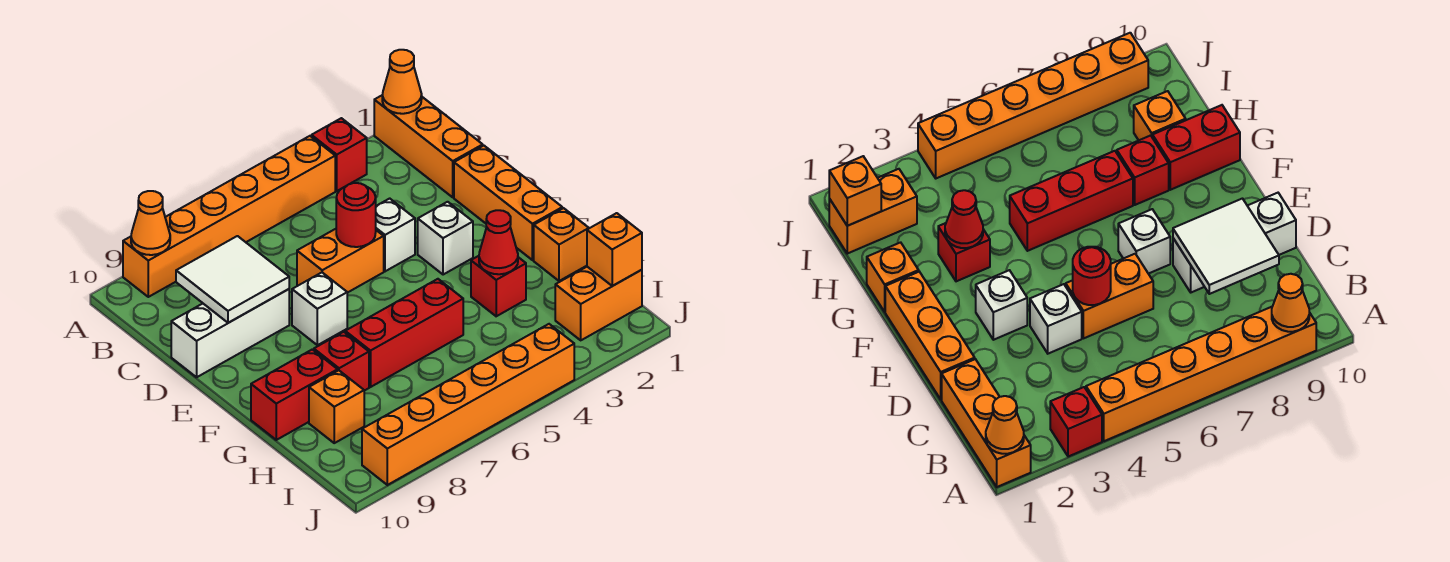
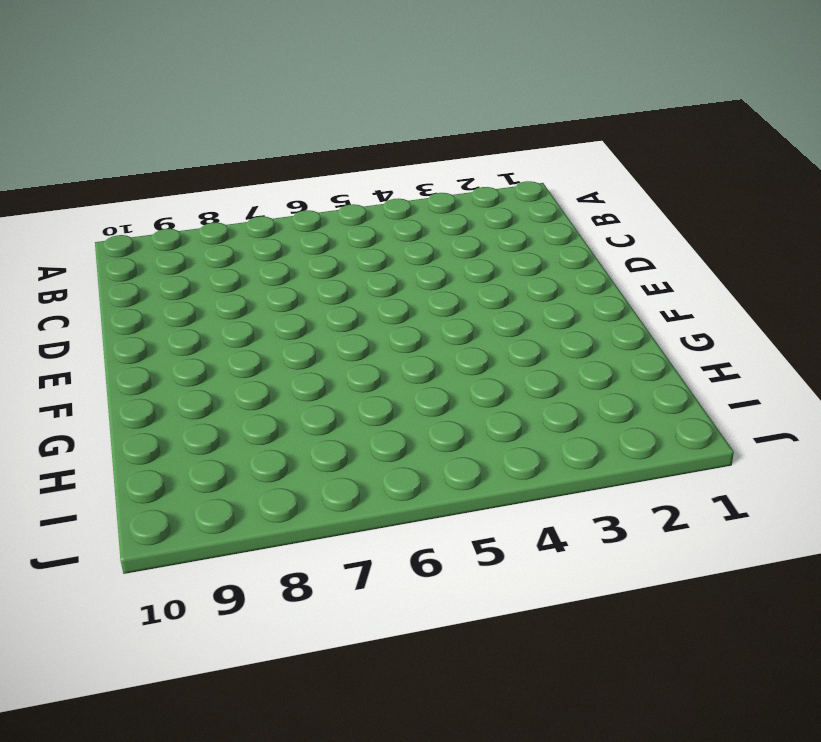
none -> orange 1x3 brick [374,96,483,197]
none -> red 1x1 brick [312,118,367,191]
none -> orange 1x6 brick [123,136,335,297]

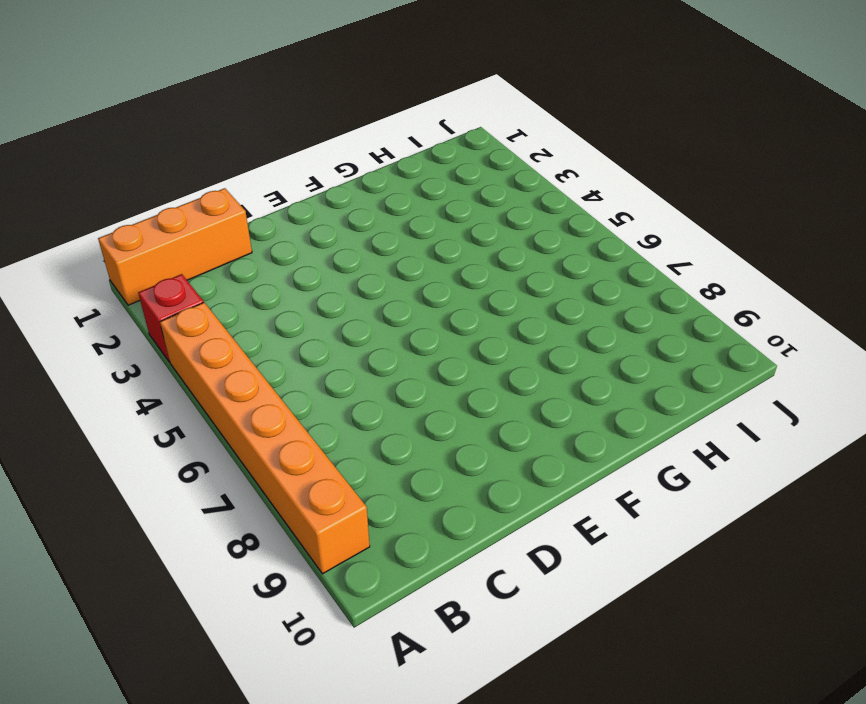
none -> orange 1x3 brick [454,146,562,260]
none -> white 1x1 brick [376,198,415,271]
none -> orange 1x2 brick [297,229,384,293]

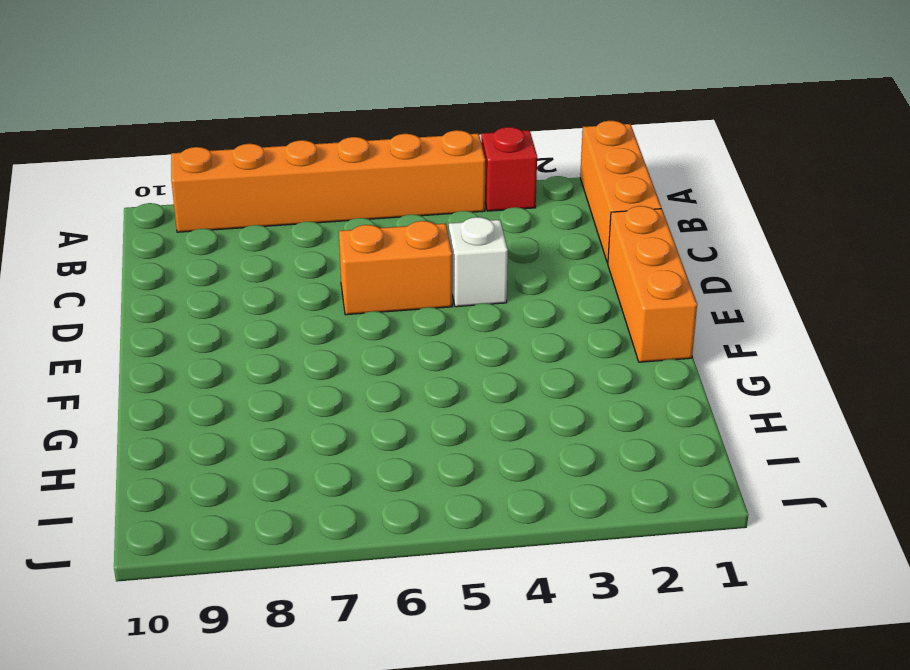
none -> white 1x3 brick [171,289,289,377]
none -> white 1x1 brick [418,202,473,275]
none -> white 1x1 brick [292,273,347,345]

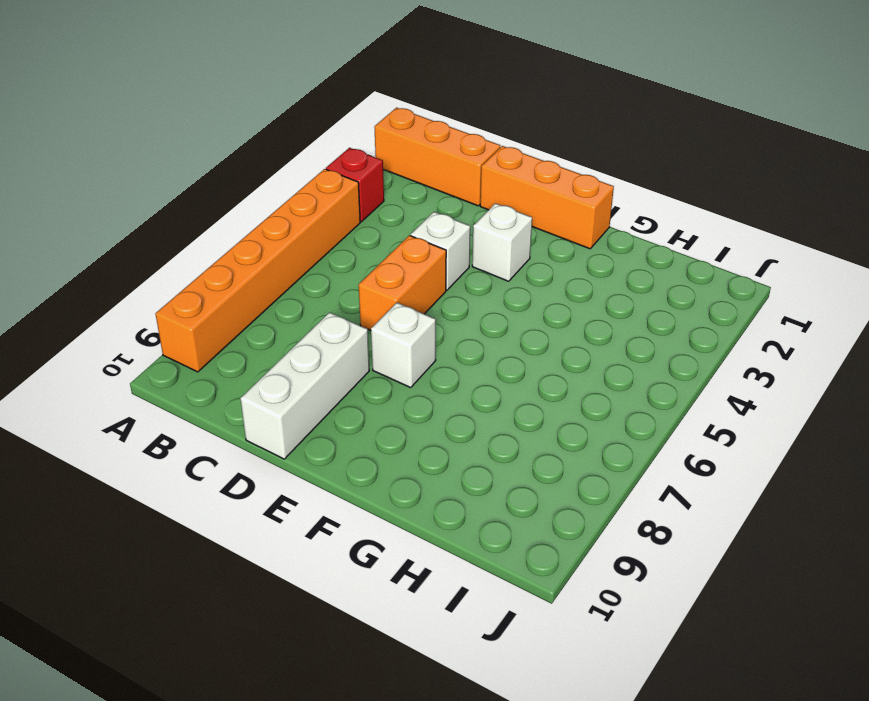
none -> orange 1x1 brick [534,208,589,281]
none -> red 1x1 brick [471,256,526,316]
none -> red 1x3 brick [345,279,463,387]

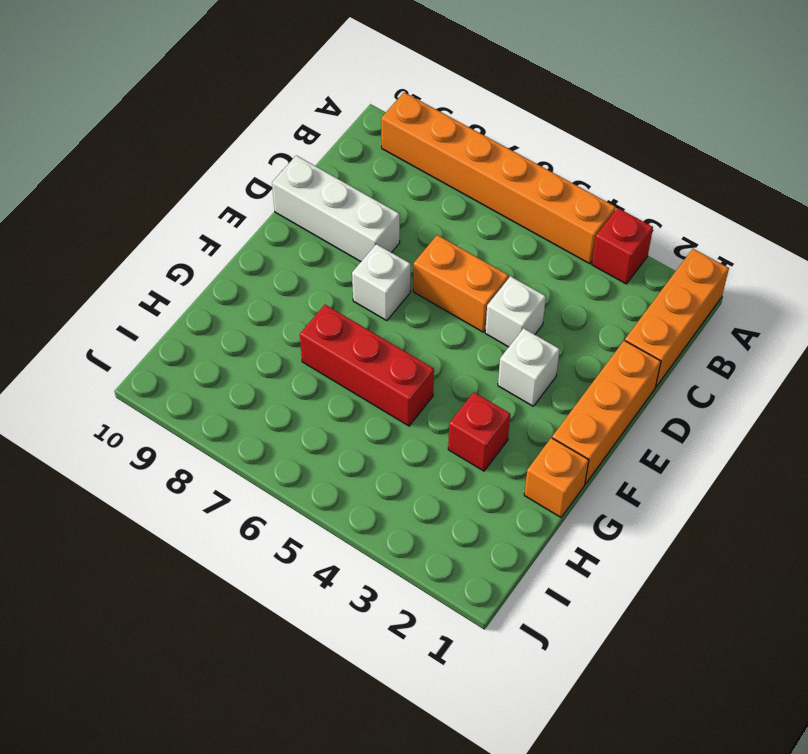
none -> red 1x1 brick [314,332,369,391]
none -> red 1x2 brick [251,349,338,440]
none -> orange 1x1 brick [309,370,364,443]

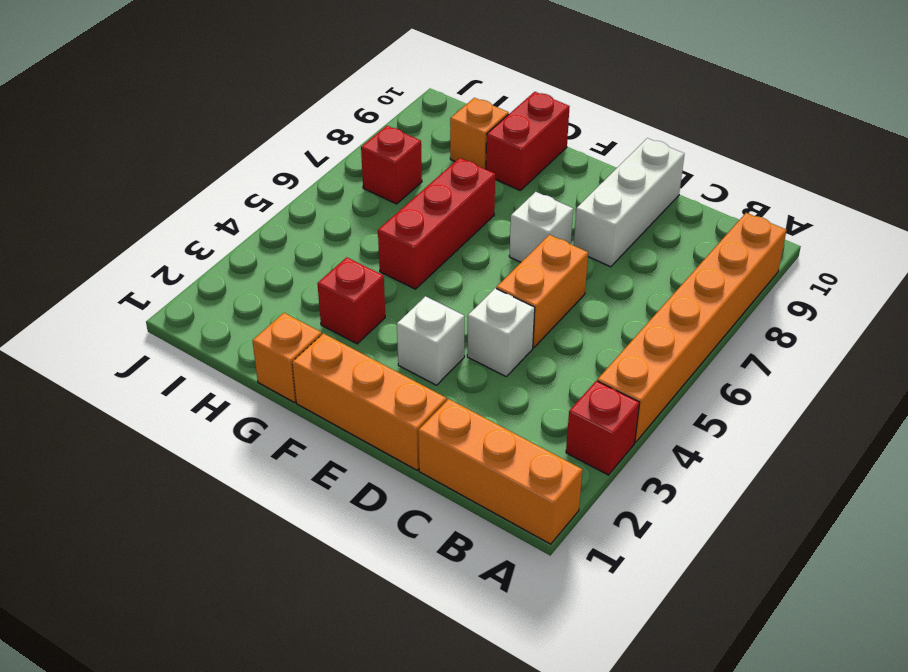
red 1x1 brick [361,126,422,204] -> red 1x1 brick moved to [314,332,369,391]
none -> orange 1x2 brick [555,267,642,340]
none -> orange 1x6 brick [362,324,574,485]
none -> orange 1x1 cone [382,50,422,114]

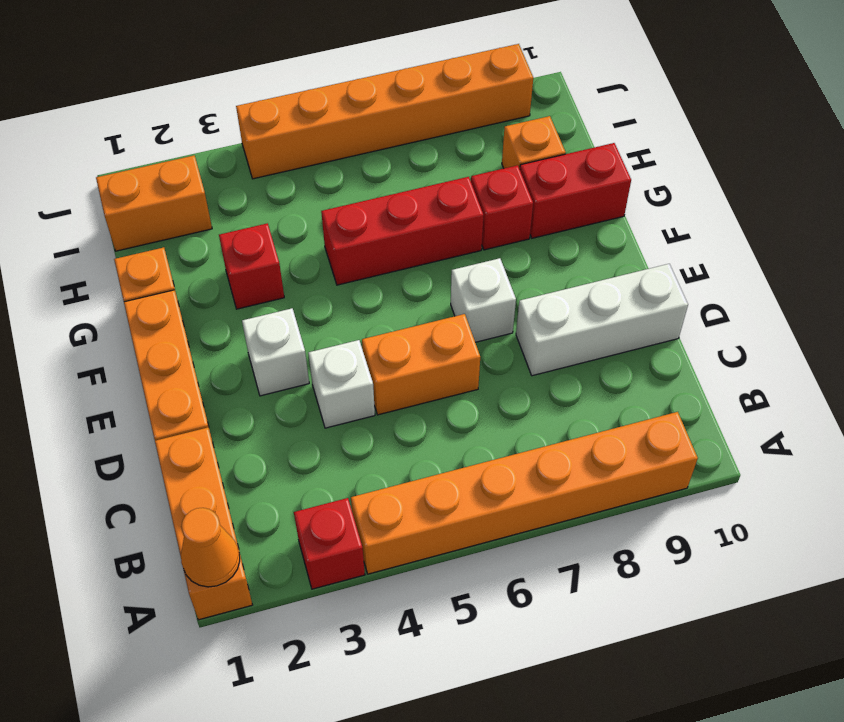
none -> orange 1x1 cone [131,191,170,255]
none -> white 2x2 tile [176,236,289,323]
none -> red 1x1 round brick [336,183,376,247]

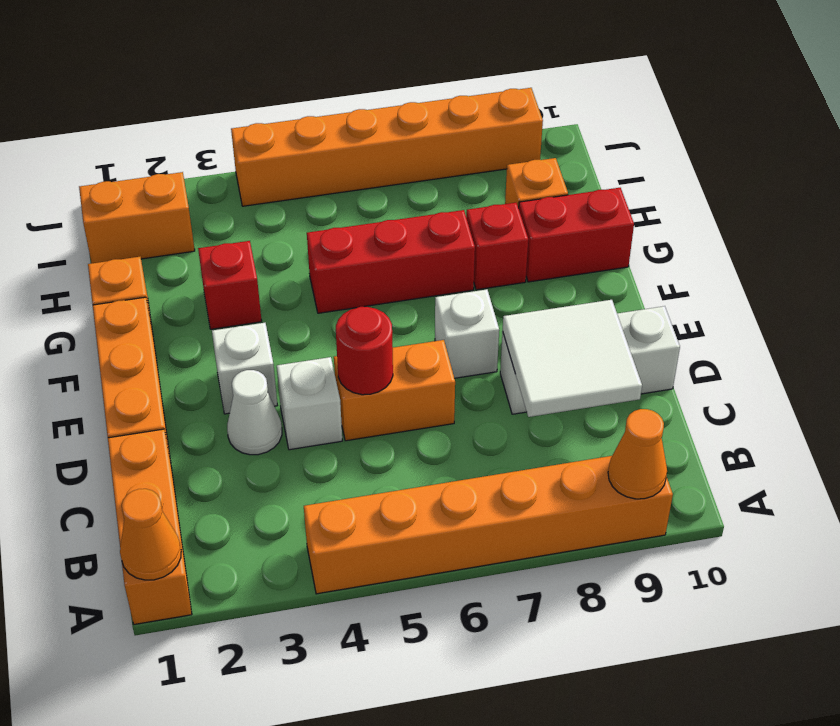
white 1x1 cone [227,370,282,455] -> none
none -> red 1x1 brick [312,118,367,191]
none -> red 1x1 cone [479,210,518,274]
none -> orange 1x1 brick [587,213,642,286]

